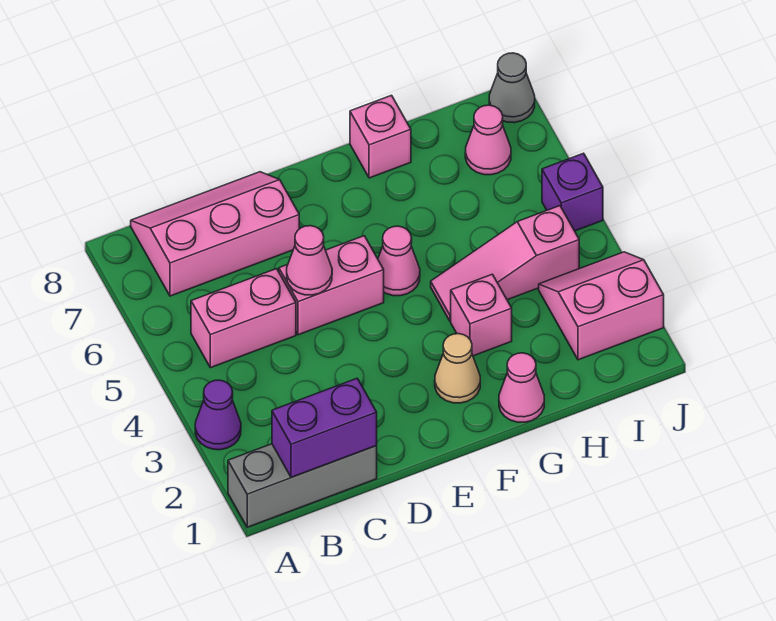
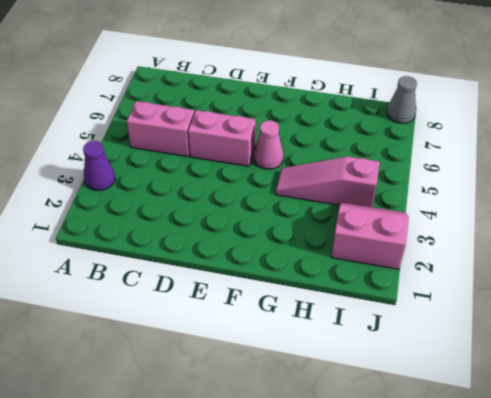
none -> grey 1x3 brick [228,444,377,527]
none -> pink 2x3 slope [131,172,299,296]
none -> tan 1x1 cone [435,334,480,403]

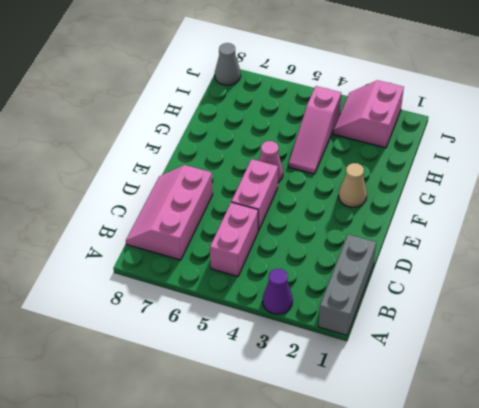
none -> pink 1x1 cone [499,353,544,422]
none -> pink 1x1 brick [451,274,512,356]
none -> pink 1x1 brick [350,95,411,178]

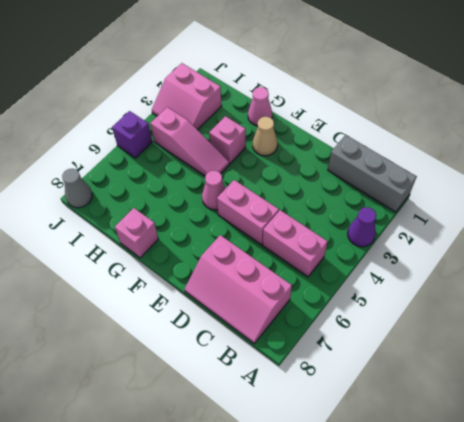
none -> pink 1x1 cone [465,105,511,175]
none -> purple 1x2 brick [272,378,377,477]
none -> pink 1x1 cone [287,226,332,295]

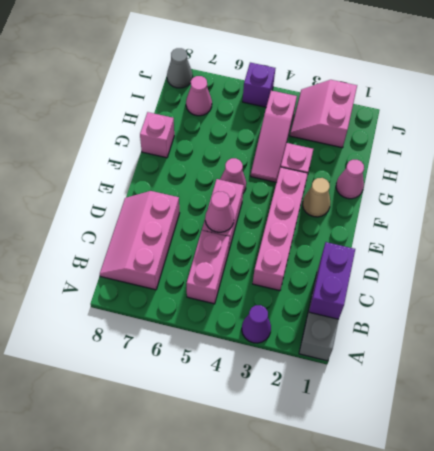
pink 1x4 brick [253,167,308,291] -> none

